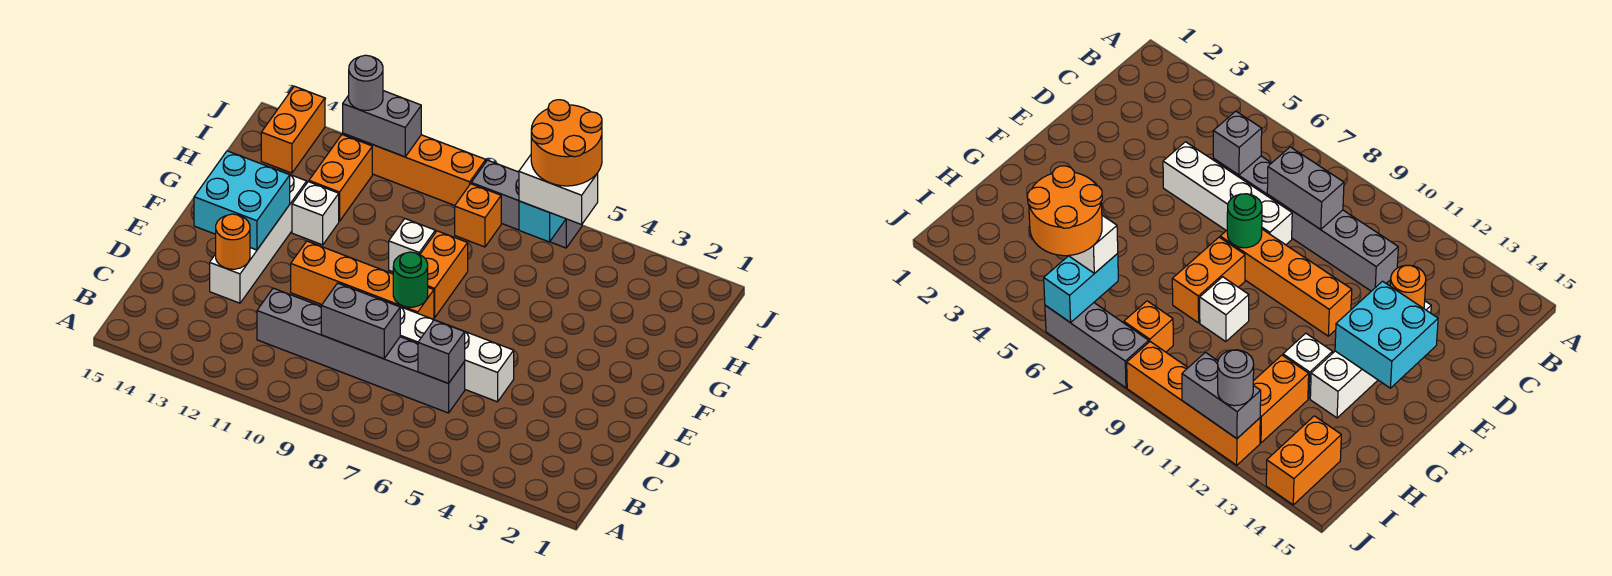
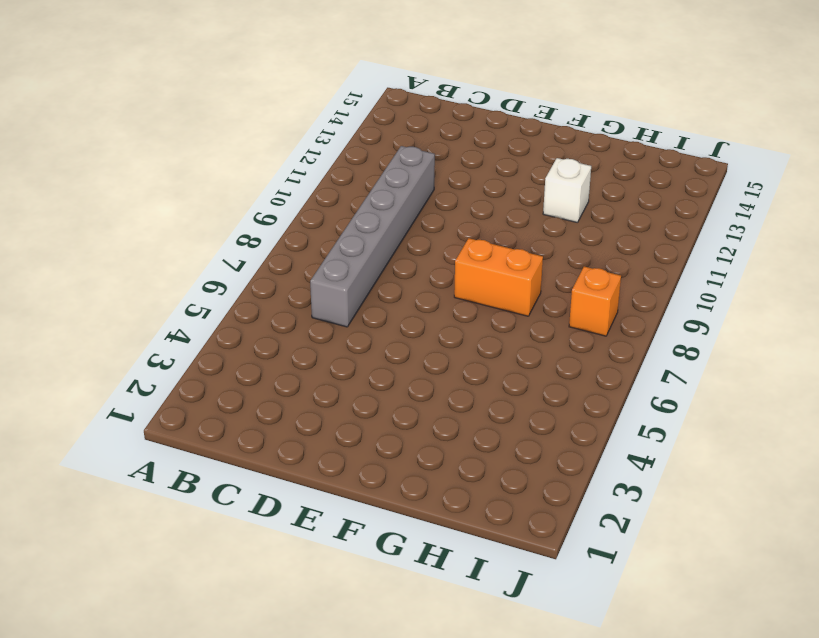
none -> white 1x4 brick [400,307,514,402]
none -> white 1x4 brick [210,171,307,303]
none -> orange 1x4 brick [291,241,434,319]

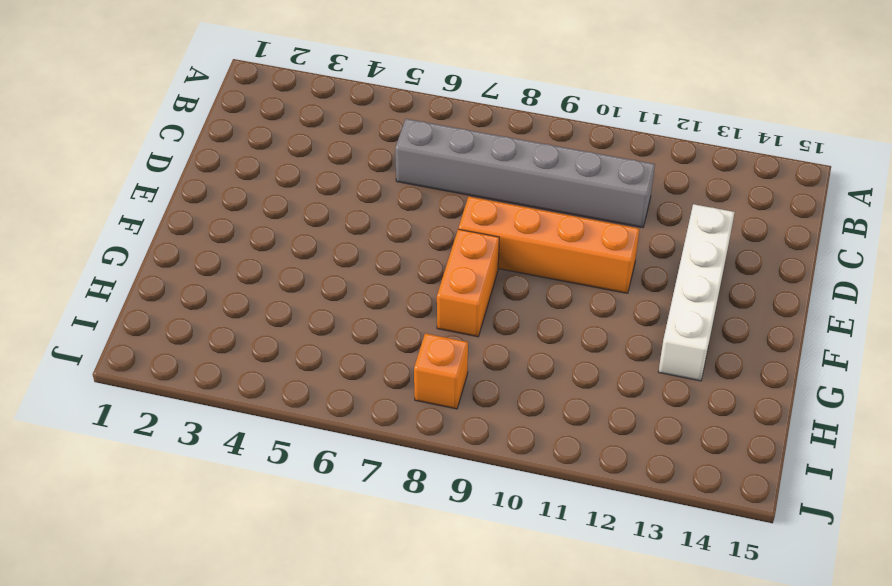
none -> white 1x4 brick [400,307,514,402]
none -> white 1x1 brick [389,219,435,272]
none -> white 1x1 brick [292,182,339,245]

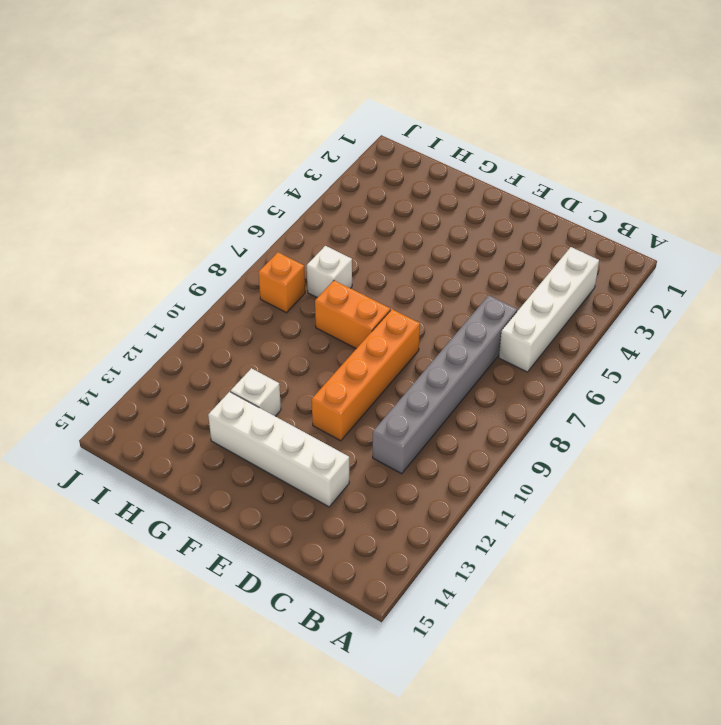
white 1x4 brick [499,247,599,372] -> white 1x4 brick moved to [400,307,514,402]
white 1x1 brick [307,246,352,298] -> white 1x1 brick moved to [389,219,435,272]
none -> orange 1x2 brick [309,135,372,221]
none -> orange 1x2 brick [261,86,325,173]
none -> grey 1x3 brick [471,160,582,248]

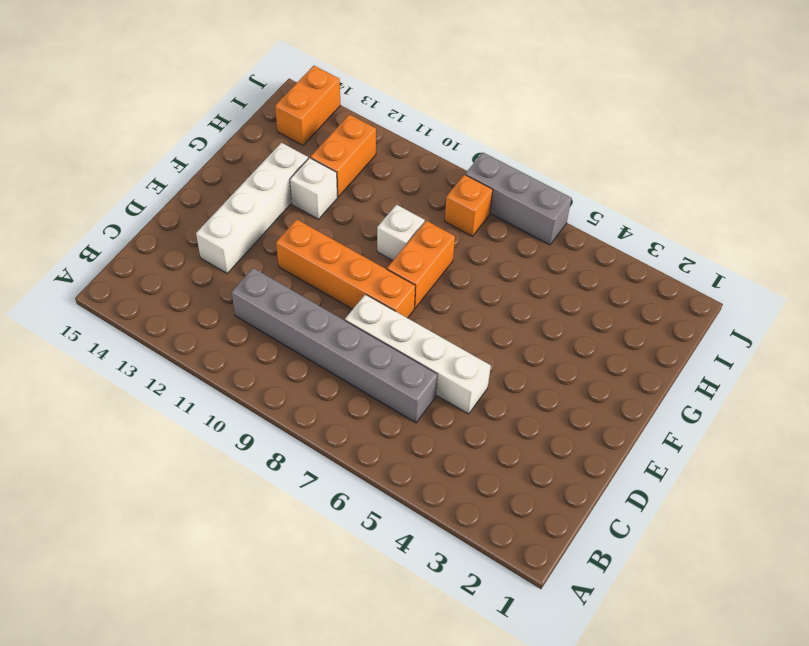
none -> orange 1x4 brick [343,133,486,205]
none -> grey 1x1 brick [418,320,465,383]
none -> grey 1x2 brick [321,283,400,359]

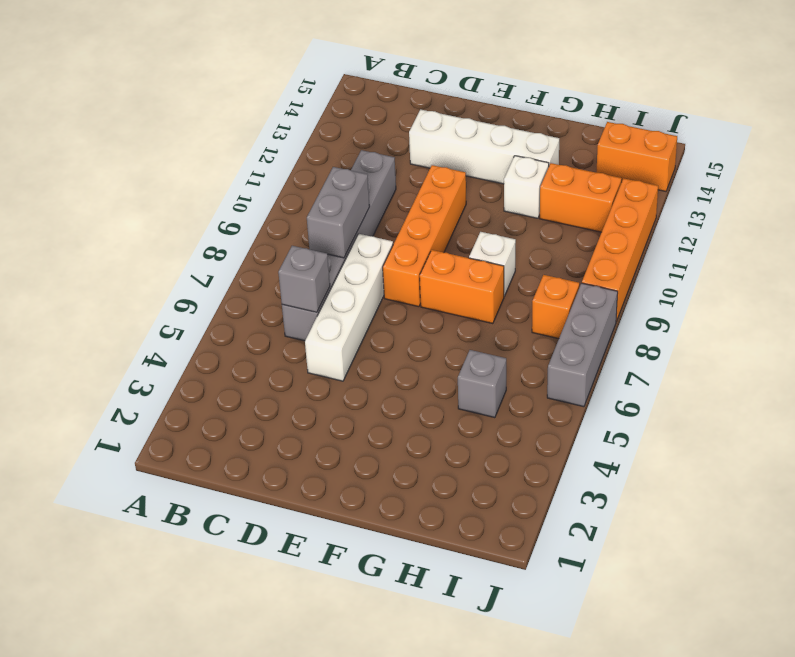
grey 1x1 brick [458,350,506,418] -> none
none -> orange 1x1 round brick [216,214,250,269]
none -> green 1x1 round brick [393,252,428,307]
none -> cyan 2x2 brick [194,151,290,250]

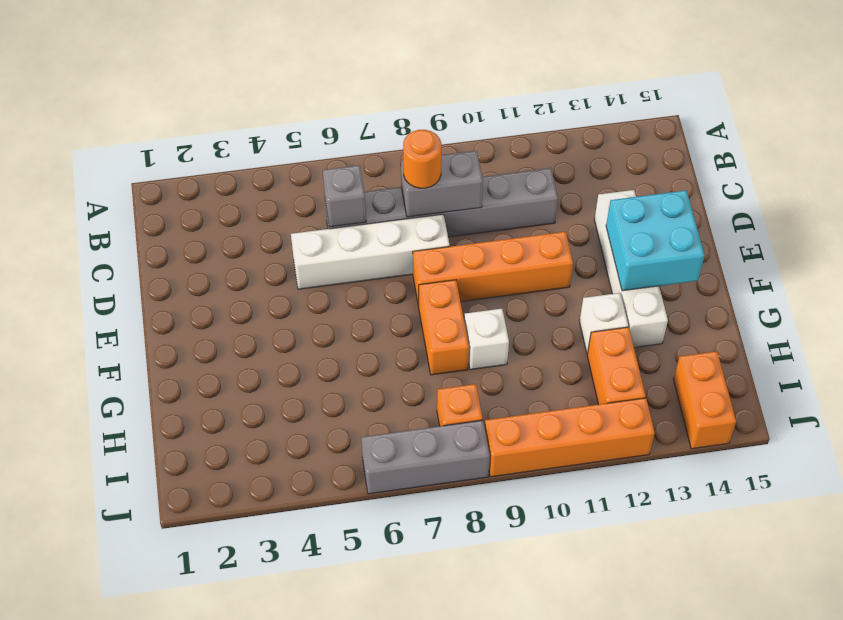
orange 1x1 round brick [403,130,441,188] -> orange 1x1 round brick moved to [216,214,250,269]
none -> green 1x1 round brick [393,252,428,307]
none -> cyan 1x2 brick [519,201,566,242]
none -> grey 1x2 brick [343,91,421,157]

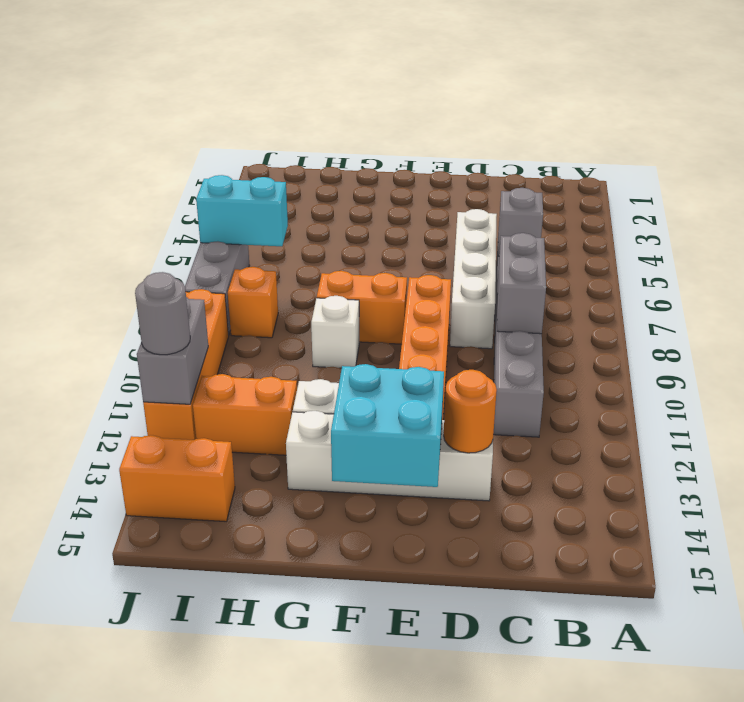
none -> green 1x1 round brick [393,252,428,307]
none -> white 1x2 brick [519,155,598,225]
none -> orange 2x2 round brick [531,100,602,186]

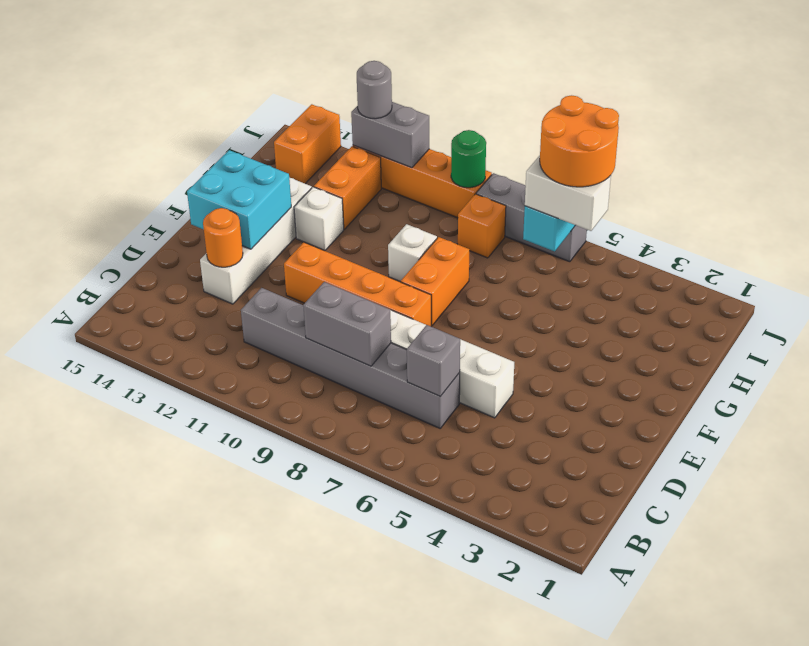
green 1x1 round brick [451,130,486,188] -> green 1x1 round brick moved to [393,252,428,307]

